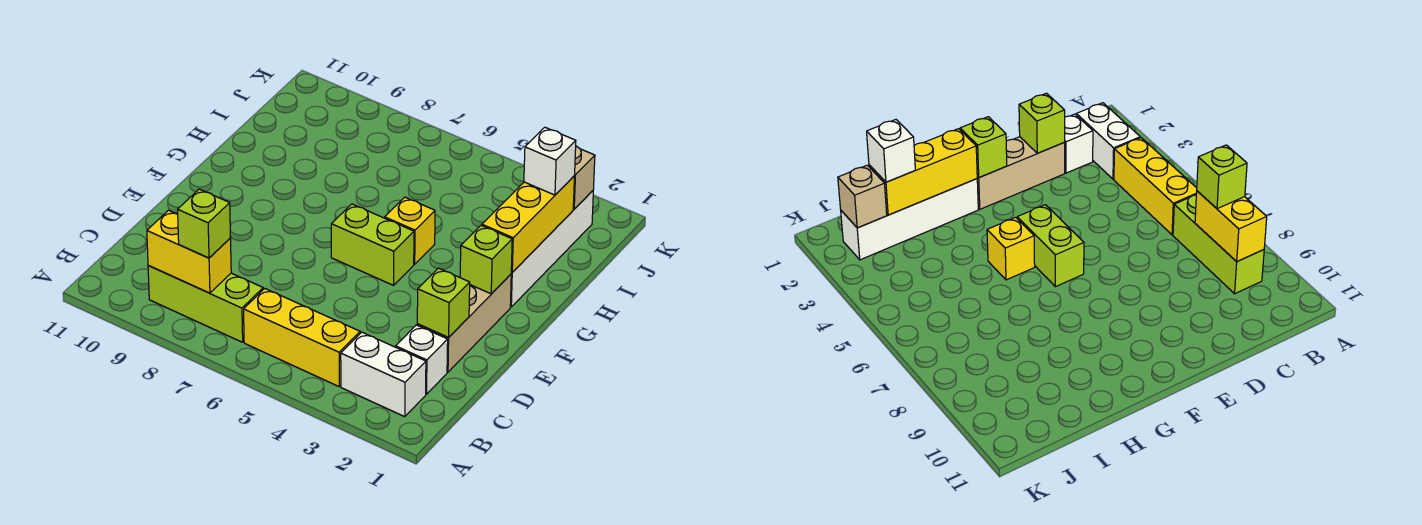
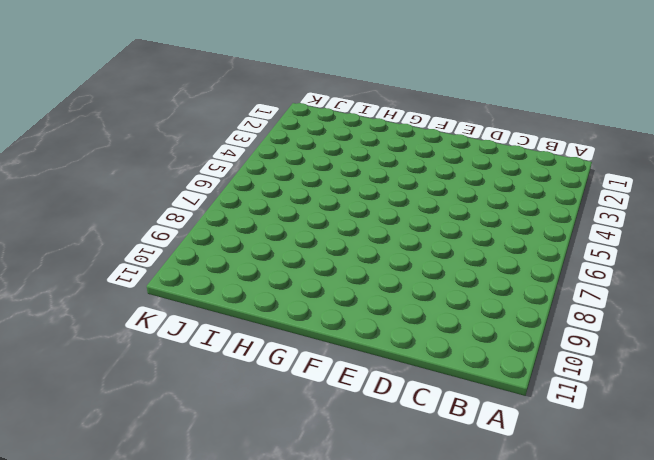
none -> white 1x2 brick [341,332,426,417]
none -> yellow 1x3 brick [244,289,360,386]
none -> lime 1x3 brick [148,265,263,342]

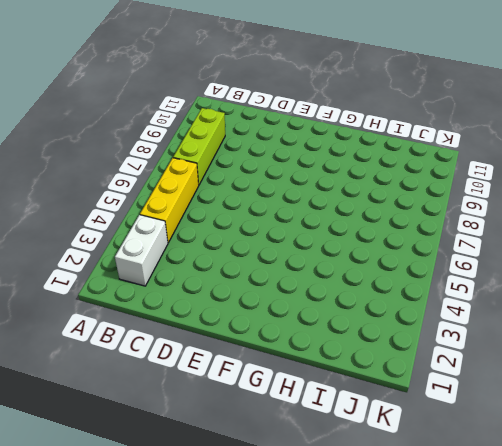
none -> white 1x1 brick [396,325,448,394]
none -> tan 1x3 brick [417,274,511,372]
none -> lime 1x2 brick [331,204,414,285]

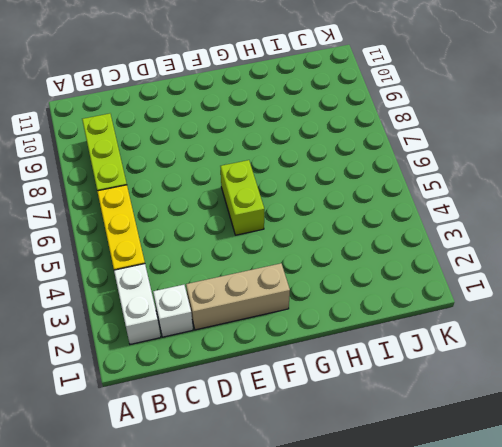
none -> white 1x4 brick [510,191,593,307]
none -> yellow 1x1 brick [385,197,435,264]
none -> yellow 1x2 brick [147,210,231,293]

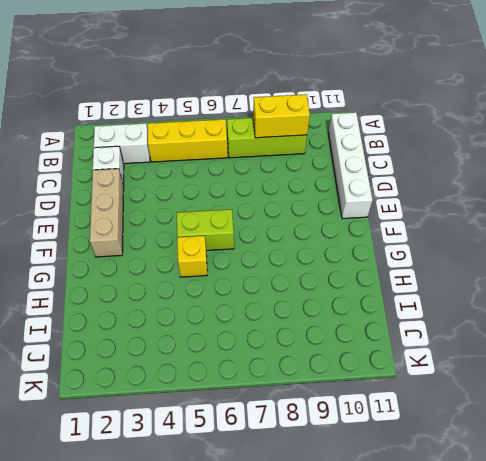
white 1x4 brick [328,112,373,219] -> white 1x4 brick moved to [510,191,593,307]
none -> lime 1x1 brick [417,268,470,338]
none -> lime 1x1 brick [460,225,512,294]
none -> yellow 1x3 brick [482,176,575,272]

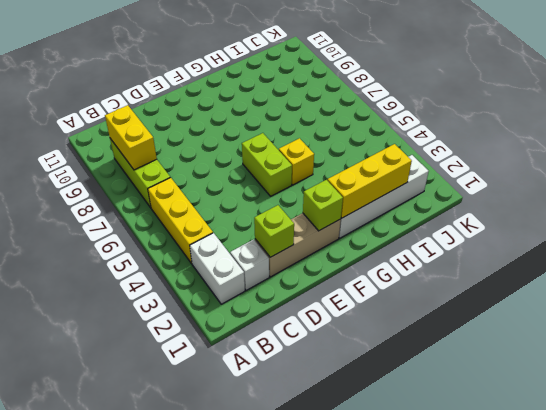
none -> tan 1x1 brick [573,146,595,209]
none -> lime 1x1 brick [178,189,230,258]
none -> white 1x1 brick [524,127,576,195]

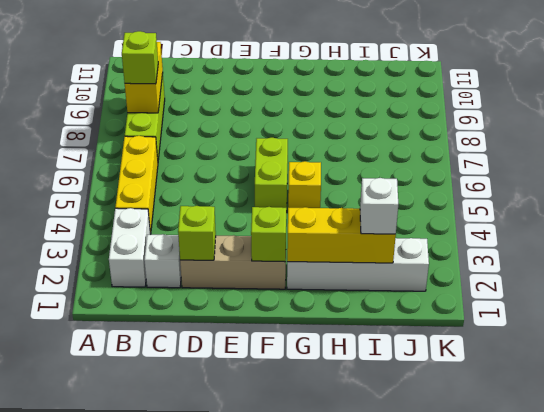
none -> tan 1x1 brick [573,146,595,209]

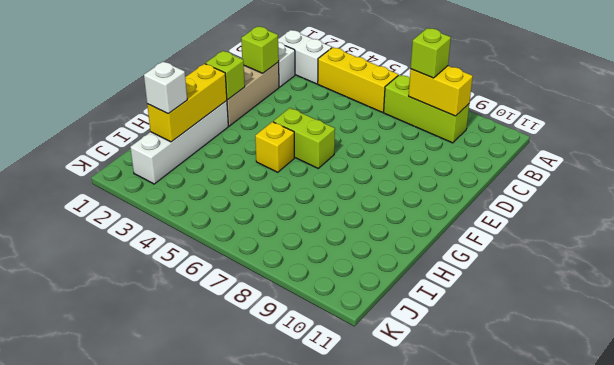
none -> tan 1x1 brick [573,146,595,209]

